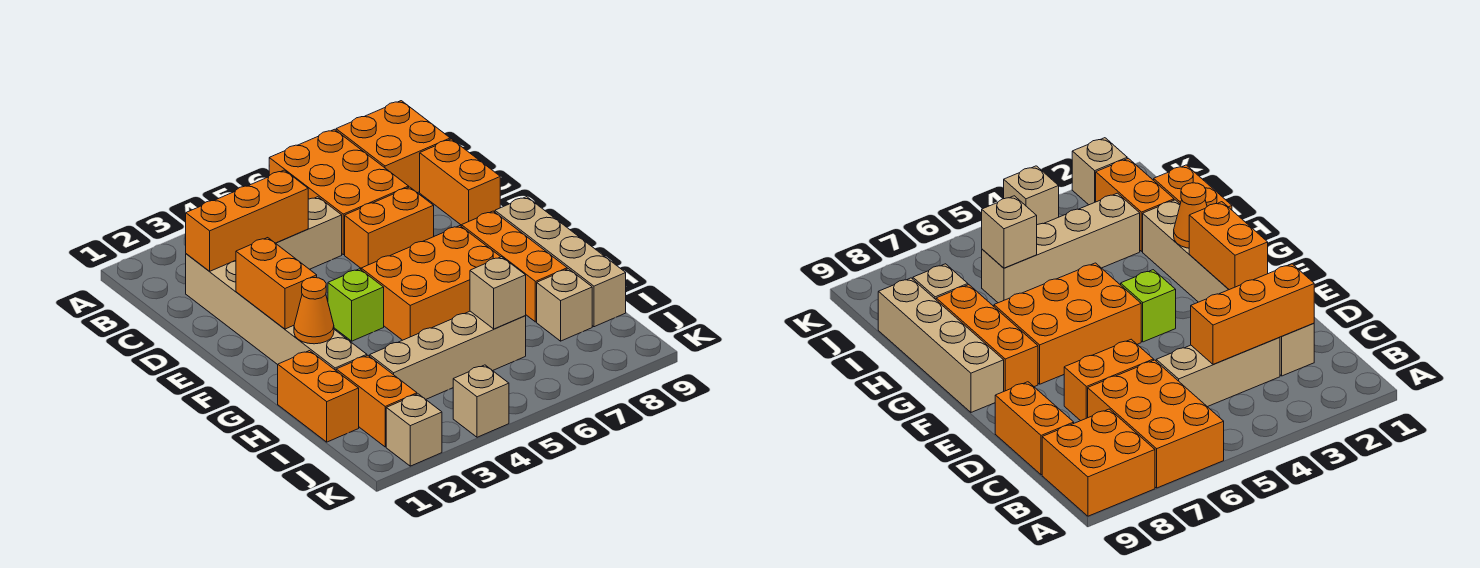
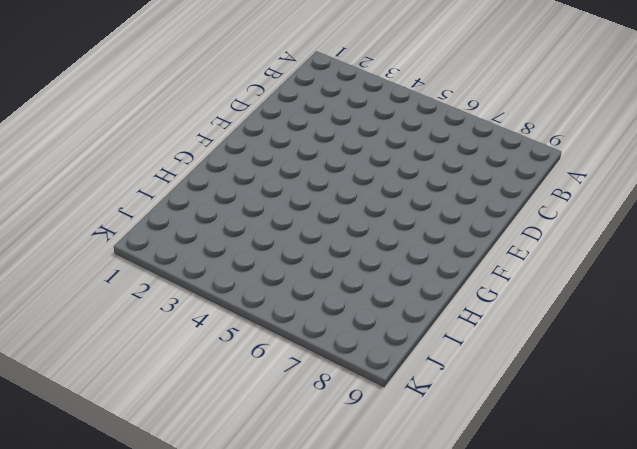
none -> orange 2x3 brick [269,129,409,255]
none -> orange 2x2 brick [336,101,450,193]
none -> tan 1x6 brick [186,254,367,370]

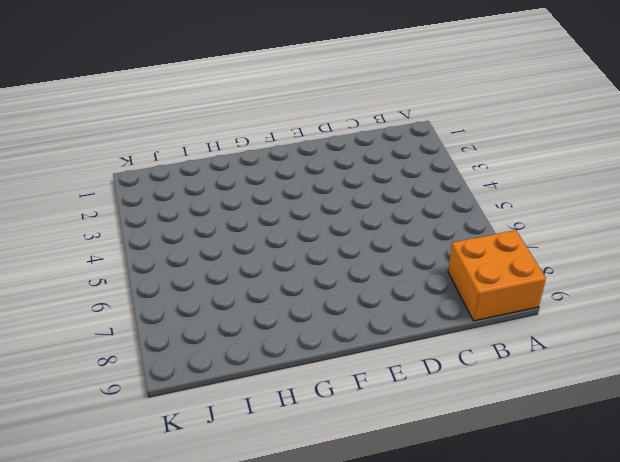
none -> orange 2x3 brick [269,129,409,255]
none -> tan 1x6 brick [186,254,367,370]
none -> tan 1x3 brick [276,197,342,269]

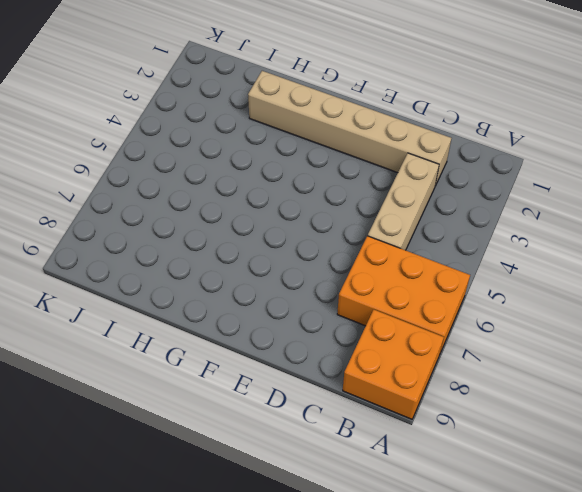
none -> orange 1x2 brick [420,139,500,225]
none -> orange 1x2 brick [345,187,434,268]
none -> lime 1x1 brick [328,269,384,341]

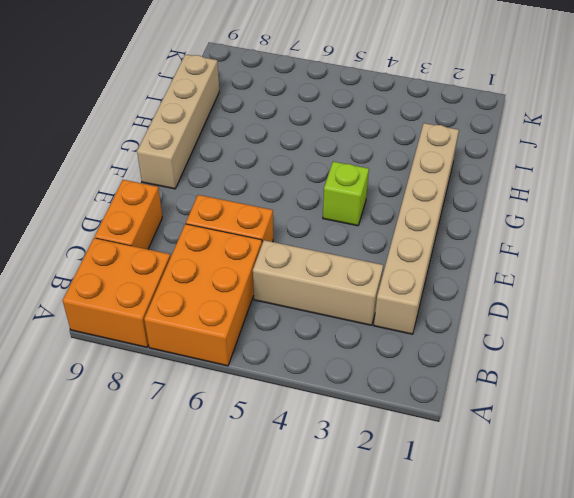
none -> orange 2x3 brick [361,226,500,340]
none -> orange 1x3 brick [461,211,567,322]
none -> orange 1x2 brick [278,351,359,442]

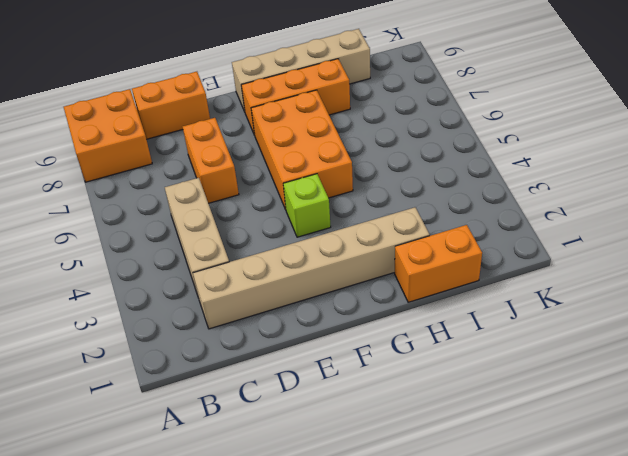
none -> orange 2x3 brick [269,129,409,255]
none -> orange 1x2 brick [336,356,417,447]
none -> tan 1x4 brick [370,311,526,399]

